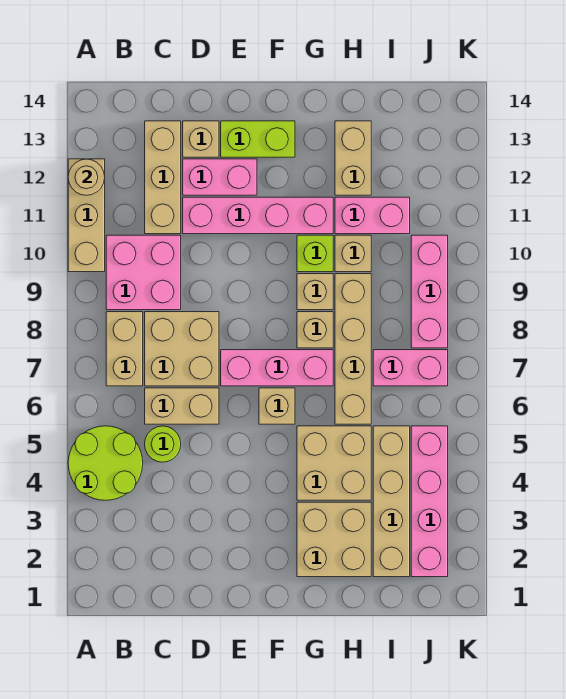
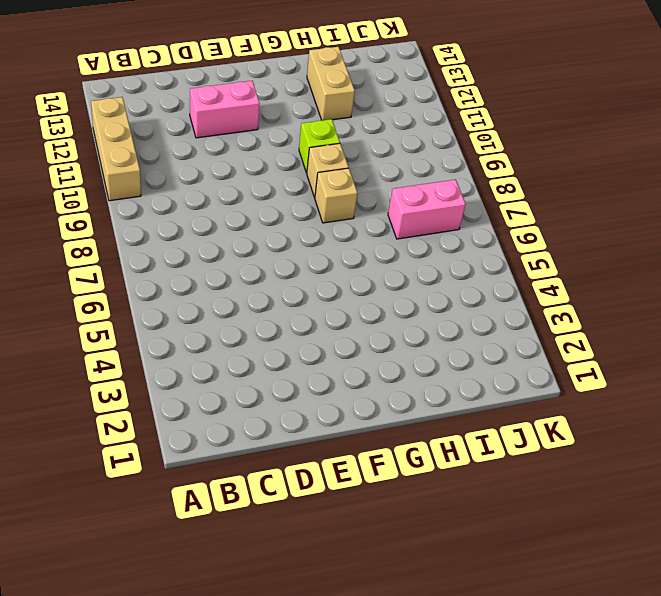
none -> lime 2x2 round brick [68,426,143,500]
none -> tan 1x2 brick [106,312,143,386]
none -> pink 2x2 brick [106,235,181,310]

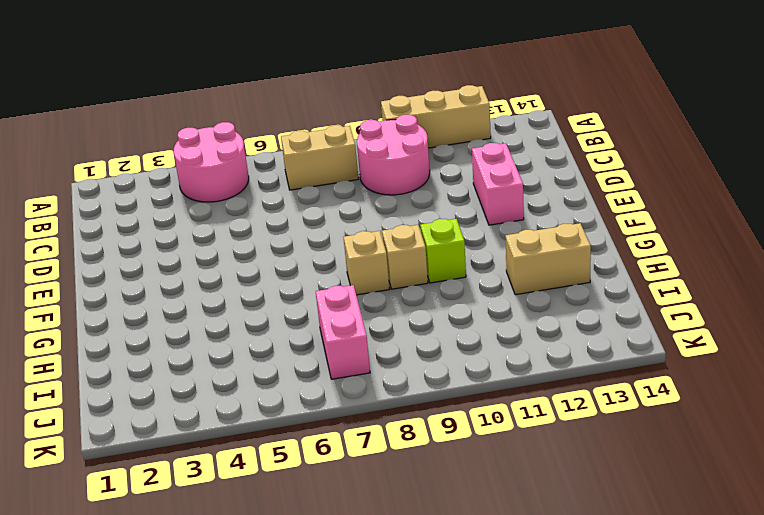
pink 2x2 round brick [174,122,249,202] -> lime 2x2 round brick [68,426,143,500]
pink 2x2 round brick [357,115,430,195] -> pink 2x2 brick [106,235,181,310]
none -> lime 1x1 round brick [145,426,181,462]
none -> tan 1x2 brick [145,388,219,424]
none -> tan 2x2 brick [145,312,219,386]

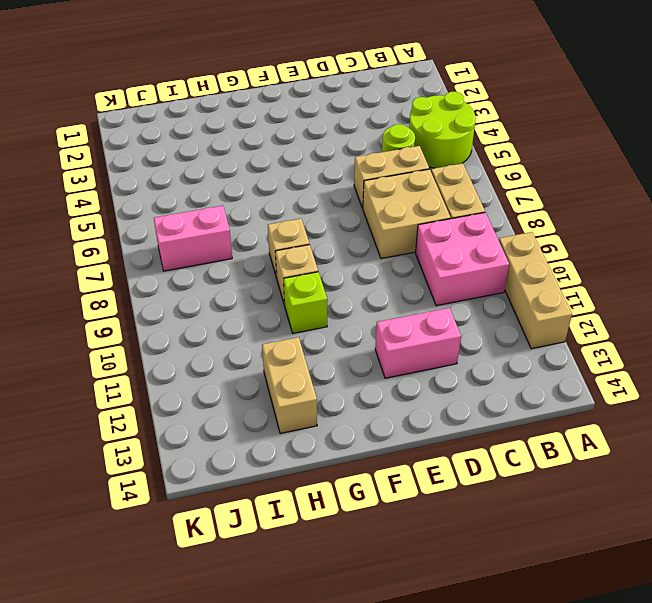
none -> tan 1x3 brick [145,121,181,234]
none -> pink 1x4 brick [183,197,333,234]
none -> tan 1x1 brick [183,121,219,157]

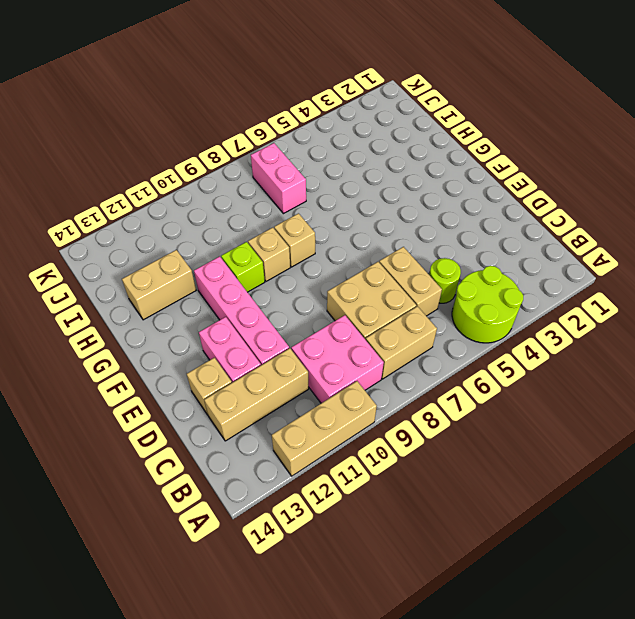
none -> pink 1x3 brick [221,350,333,386]
none -> lime 1x2 brick [221,121,295,157]
none -> tan 1x1 brick [259,388,295,424]

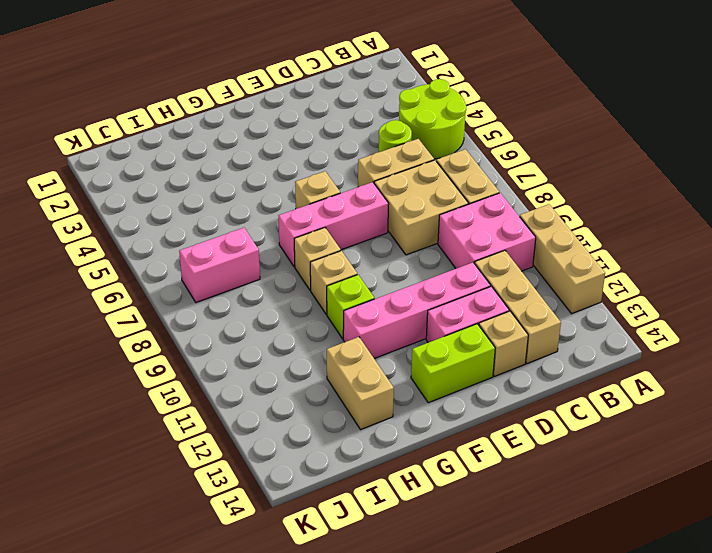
none -> tan 2x2 brick [297,502,371,577]
none -> tan 2x2 brick [297,426,371,500]
none -> tan 1x4 brick [335,274,371,424]

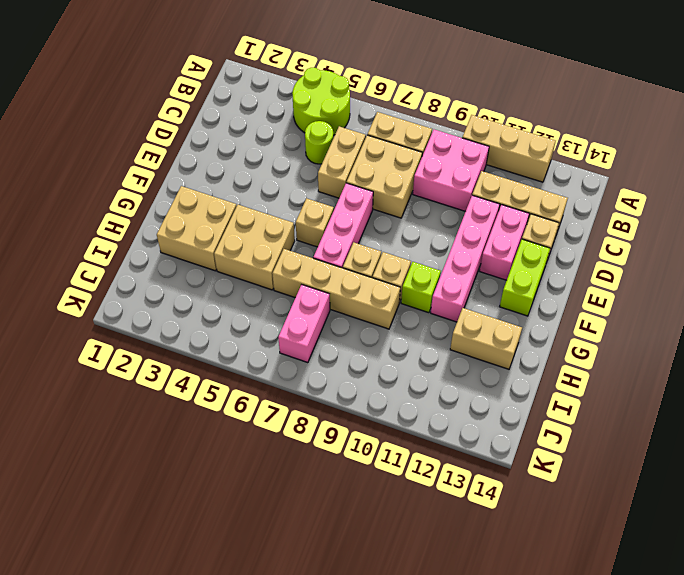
none -> tan 1x1 brick [335,235,371,272]
none -> pink 1x2 brick [335,197,410,234]
none -> tan 1x4 brick [373,426,410,577]

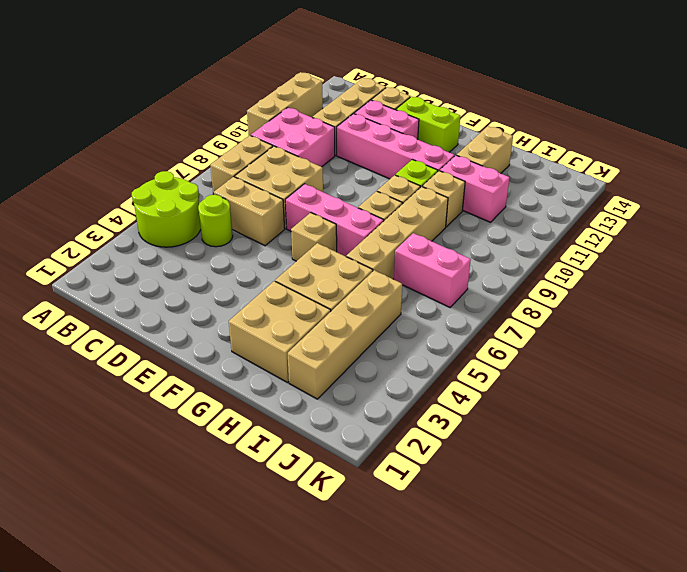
none -> pink 1x4 brick [411,426,448,577]
none -> pink 1x3 brick [411,235,448,348]
none -> tan 1x1 round brick [68,159,105,195]

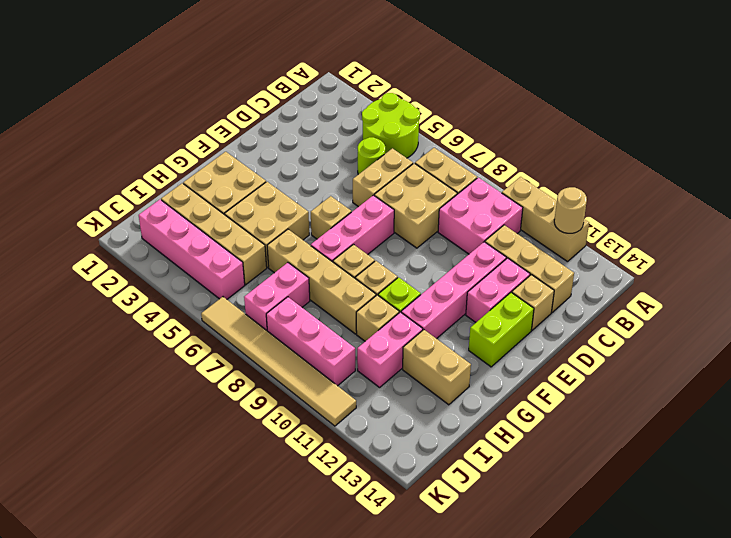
tan 1x6 tile [201,297,356,426] -> none

